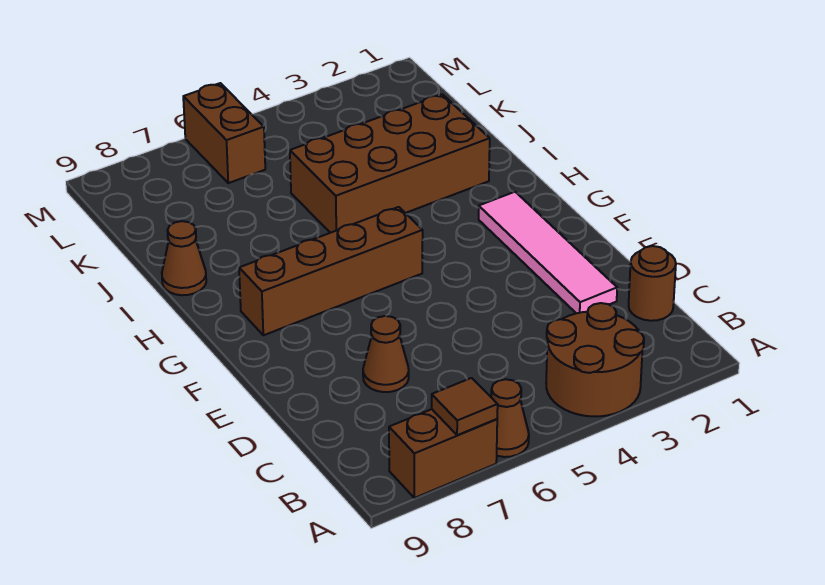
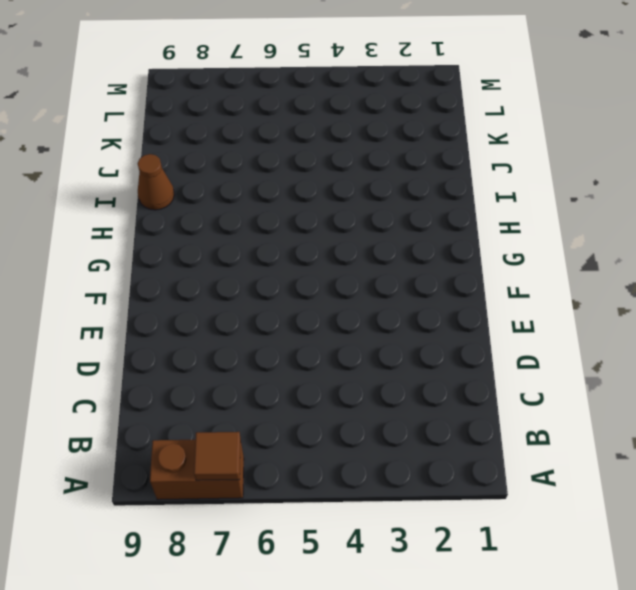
none -> brown 2x2 round brick [546,303,644,416]
none -> brown 1x1 cone [491,379,529,457]

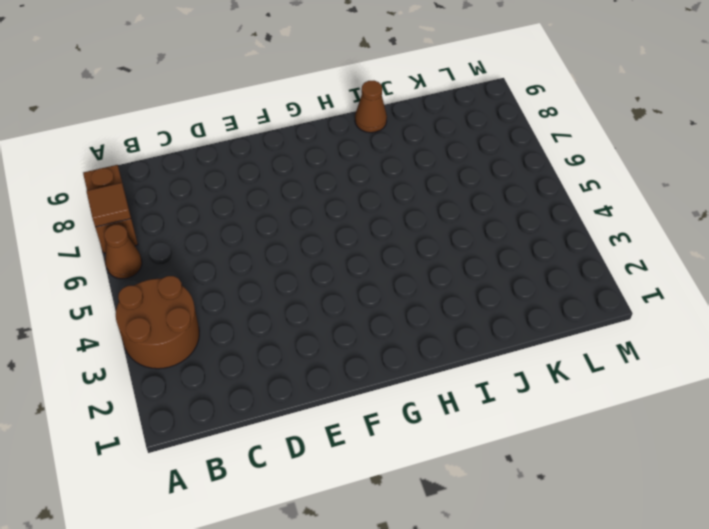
none -> brown 1x1 round brick [629,246,676,321]
none -> pink 1x4 tile [479,192,617,313]

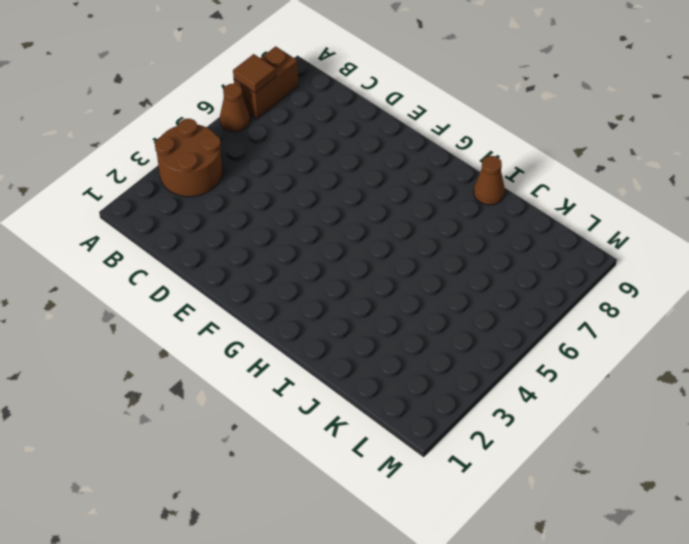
none -> brown 1x1 round brick [629,246,676,321]
none -> pink 1x4 tile [479,192,617,313]

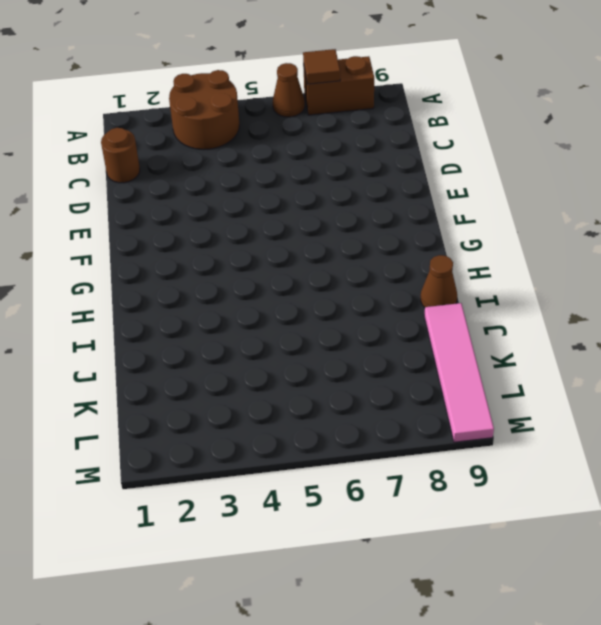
pink 1x4 tile [424,303,494,442] -> pink 1x4 tile moved to [479,192,617,313]
none -> brown 1x1 cone [363,316,409,392]
none -> brown 1x4 brick [239,207,423,335]

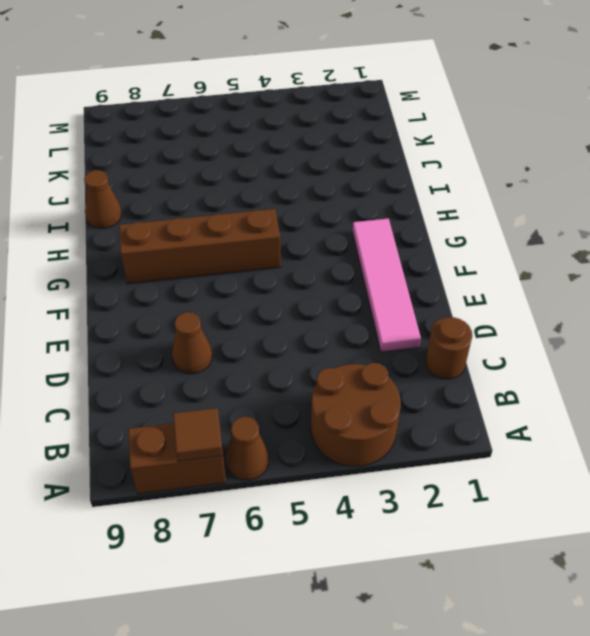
none -> brown 2x4 brick [290,94,490,233]
none -> brown 1x2 brick [183,83,265,183]

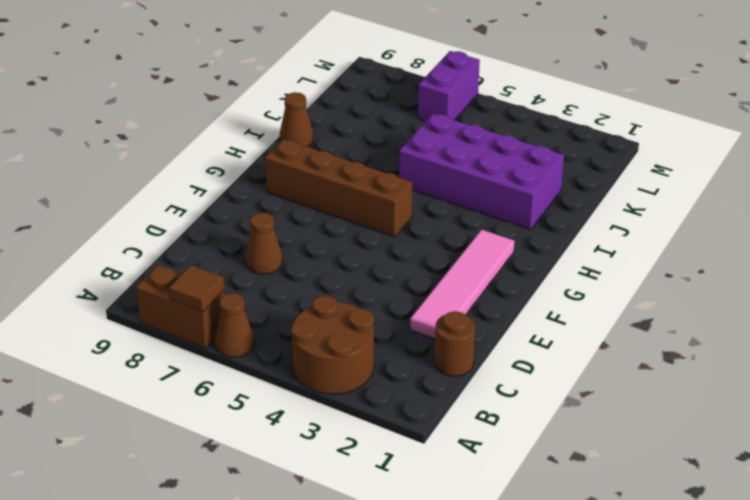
purple 2x4 brick [399,114,564,230] -> brown 2x4 brick [290,94,490,233]
purple 1x2 brick [418,51,480,121] -> brown 1x2 brick [183,83,265,183]

